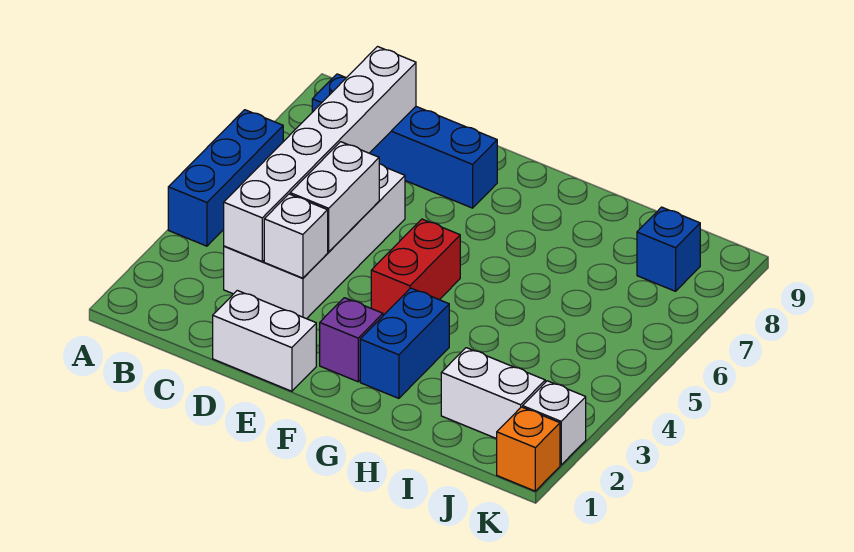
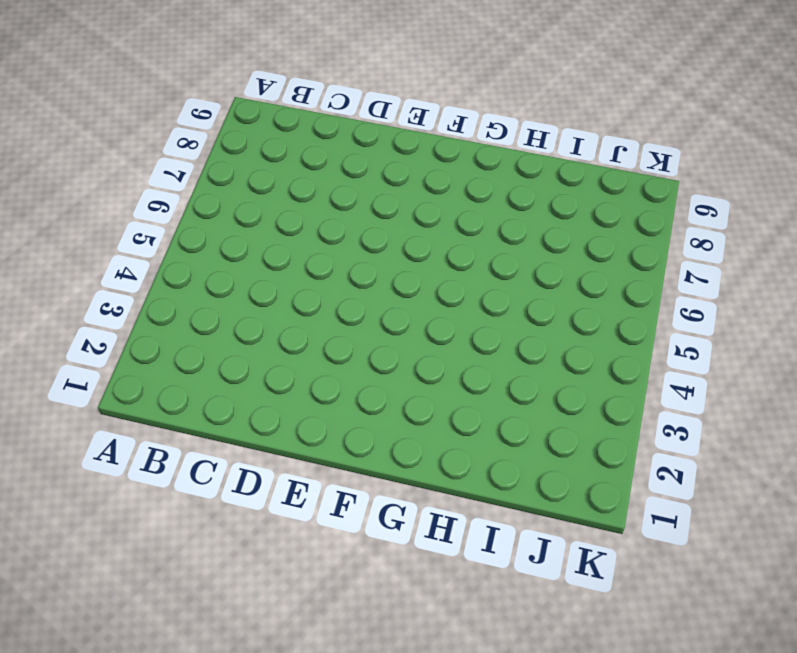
none -> blue 1x3 brick [168,110,283,246]
none -> blue 1x4 brick [312,74,497,208]
none -> white 2x4 brick [224,164,405,319]

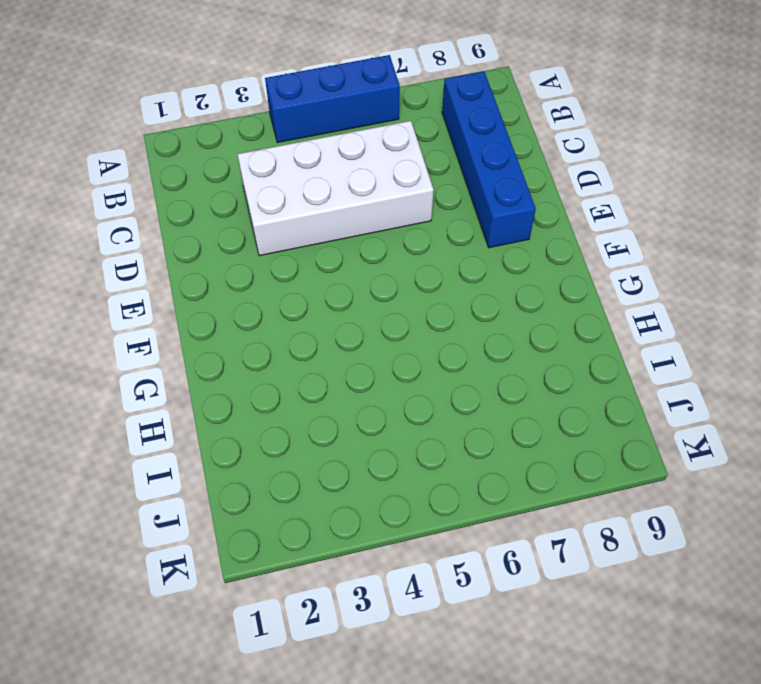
none -> white 1x2 brick [213,290,316,391]
none -> purple 1x1 brick [320,298,383,382]
none -> red 1x2 brick [371,219,460,315]

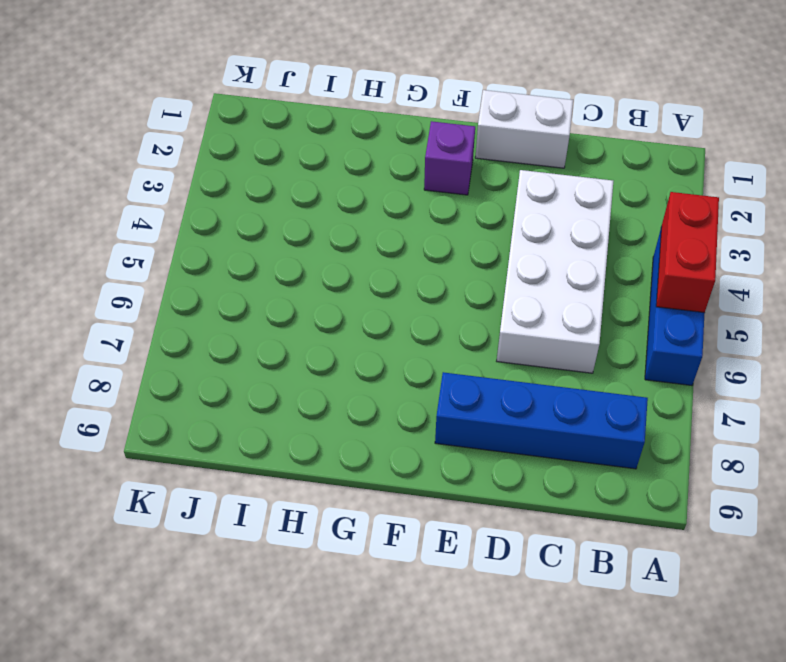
red 1x2 brick [656,192,719,313] -> red 1x2 brick moved to [371,219,460,315]
none -> blue 1x2 brick [360,288,449,398]
none -> white 1x2 brick [441,348,545,439]
none -> blue 1x1 brick [637,207,700,291]

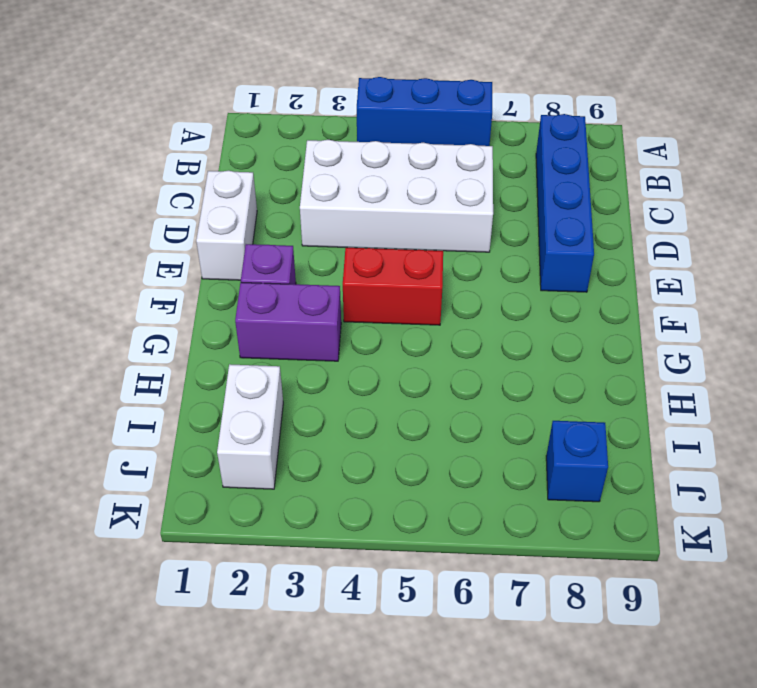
purple 1x2 brick [235,282,341,361] -> blue 1x2 brick [360,288,449,398]
none -> orange 1x1 brick [497,407,560,491]
none -> white 1x1 brick [523,381,586,465]
none -> white 1x6 brick [224,47,416,261]

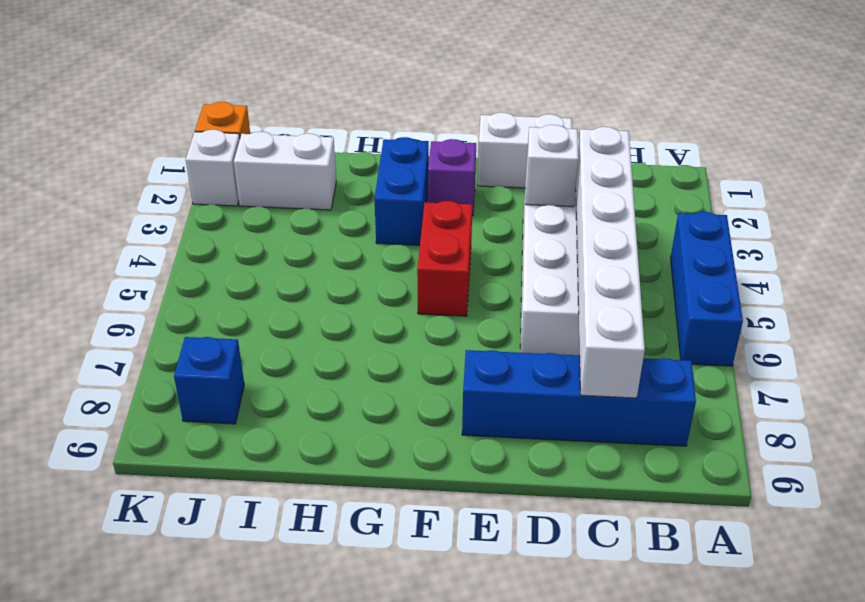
none -> white 1x2 brick [290,142,379,252]

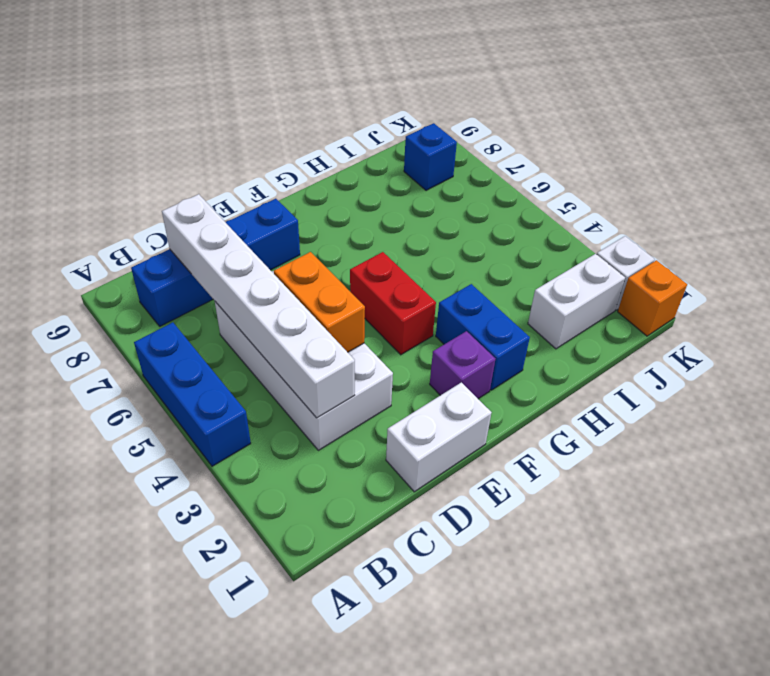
orange 1x2 brick [274,252,365,352] -> white 1x2 brick [290,142,379,252]
none -> white 1x1 brick [264,194,328,278]

